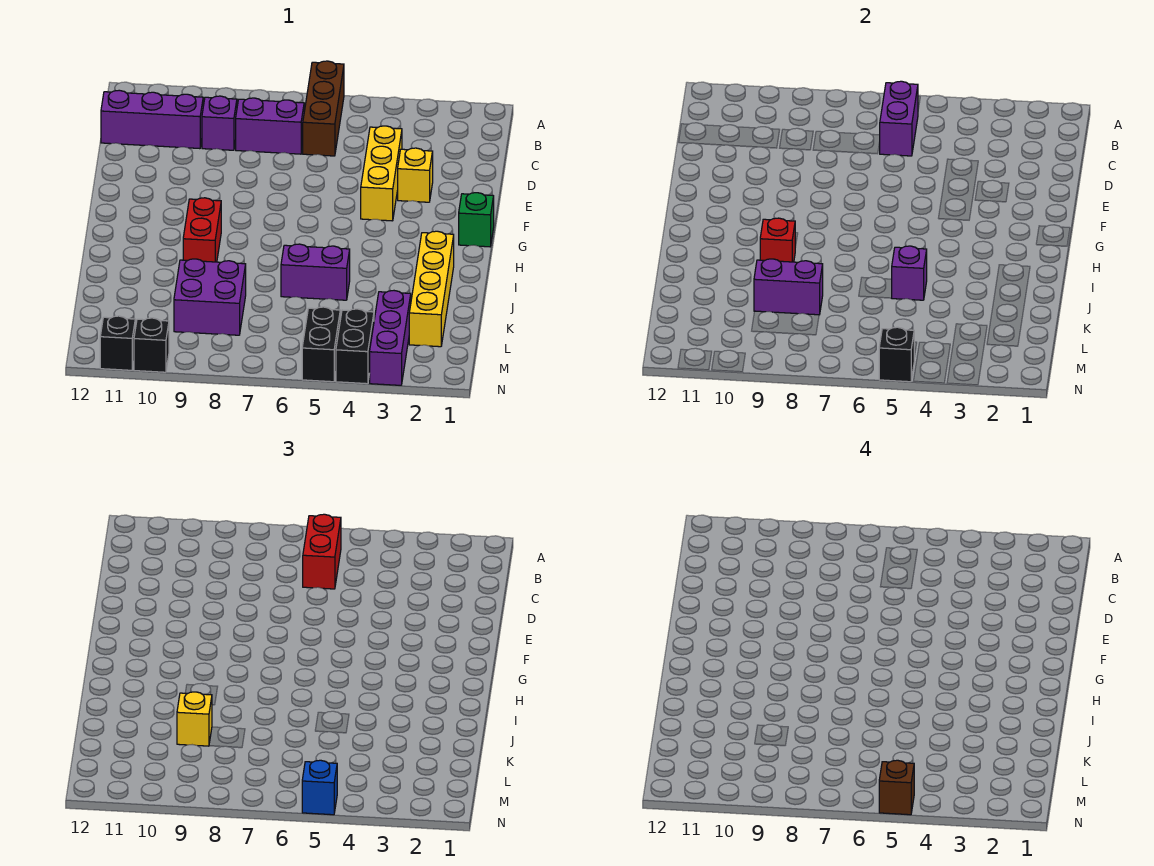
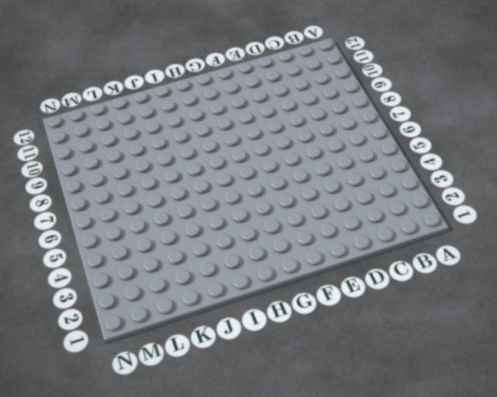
none -> brown 1x3 brick [303,61,344,156]
none -> purple 1x2 brick [236,98,304,154]
none -> purple 1x1 brick [202,96,237,150]

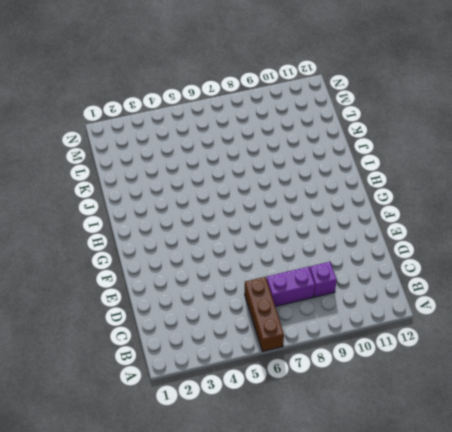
none -> purple 1x3 brick [101,90,203,149]
none -> yellow 1x3 brick [361,126,402,221]
none -> yellow 1x1 brick [398,148,433,202]

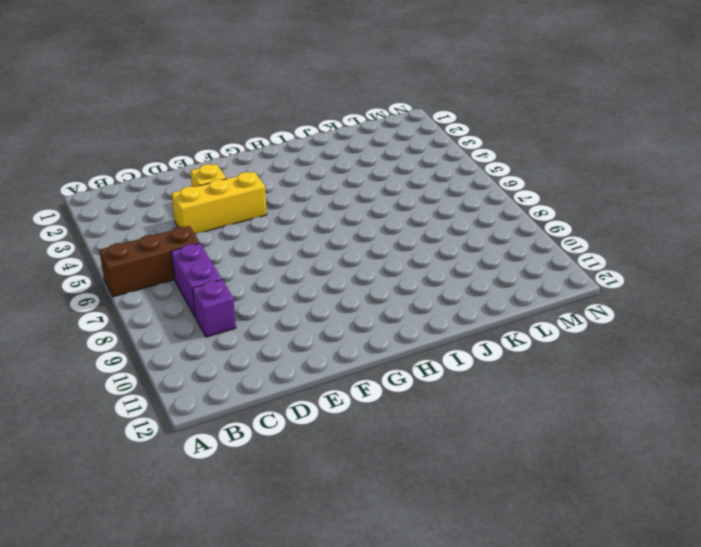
none -> purple 1x3 brick [101,90,203,149]
none -> green 1x1 brick [459,193,494,247]
none -> red 1x2 brick [183,198,221,262]

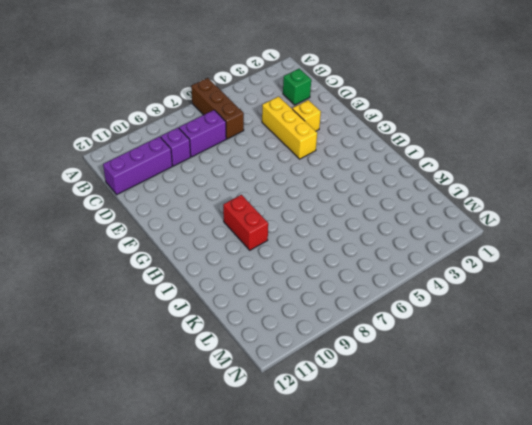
green 1x1 brick [283,69,311,105] -> green 1x1 brick moved to [459,193,494,247]
none -> yellow 1x4 brick [409,231,454,347]
none -> purple 1x2 brick [281,244,350,300]
none -> purple 2x2 brick [174,259,246,335]

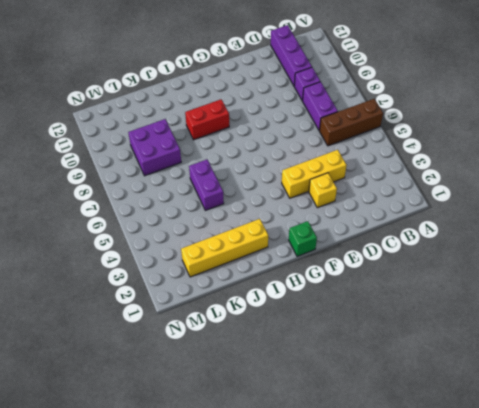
none -> purple 1x3 brick [370,291,411,385]
none -> black 1x2 brick [336,309,374,384]
none -> black 1x2 brick [302,307,340,382]

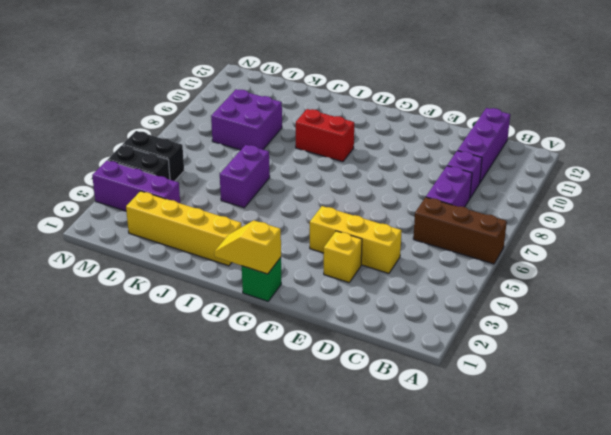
yellow 1x2 slope [214,221,281,274] -> none
none -> black 1x1 brick [134,318,169,372]
none -> black 1x1 brick [100,316,135,370]
none -> purple 1x2 brick [879,81,918,156]

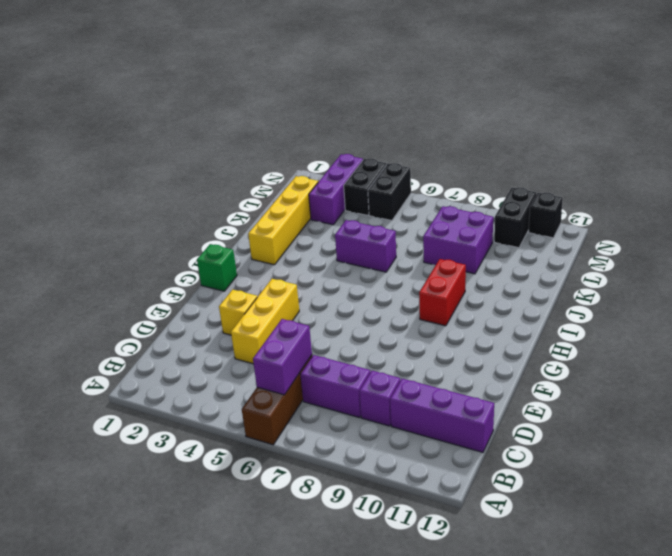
black 1x2 brick [494,187,536,248] -> black 1x1 brick [134,318,169,372]
none -> red 1x1 brick [760,218,795,262]
none -> purple 1x1 brick [892,246,927,300]
none -> purple 1x2 brick [754,259,823,315]

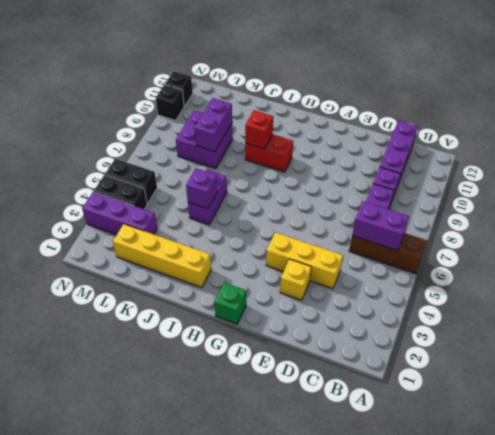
none -> black 1x1 brick [879,327,914,382]
none -> red 1x2 brick [303,514,341,589]
none -> yellow 1x1 brick [177,692,212,746]

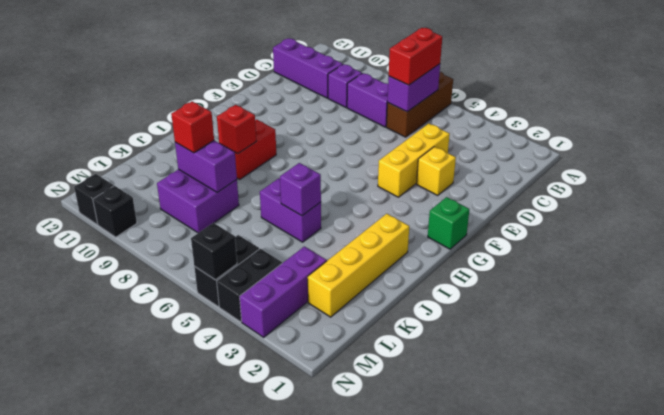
red 1x1 brick [171,101,214,153] -> yellow 1x1 brick [177,692,212,746]
none -> blue 1x1 brick [302,760,337,815]
none -> brown 1x1 brick [879,760,914,815]

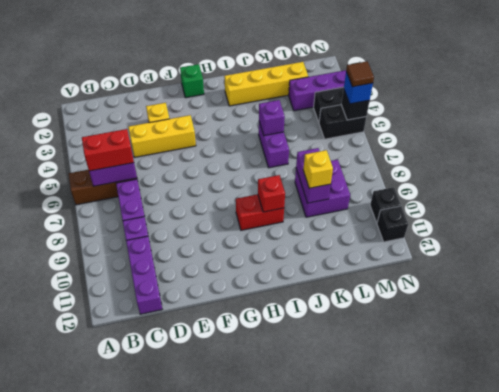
brown 1x1 tile [346,61,374,87] -> brown 1x1 brick [879,760,914,815]

